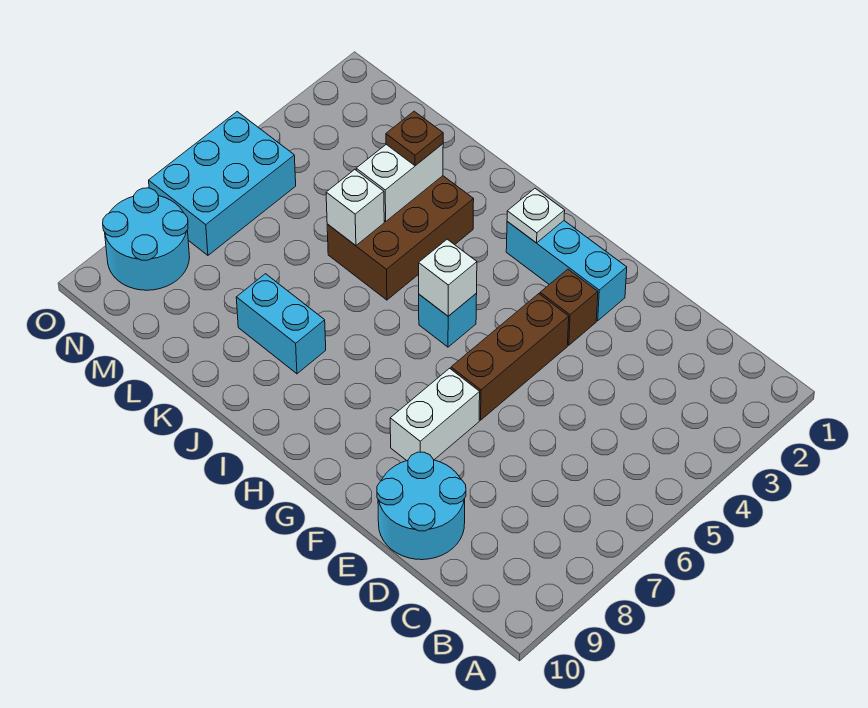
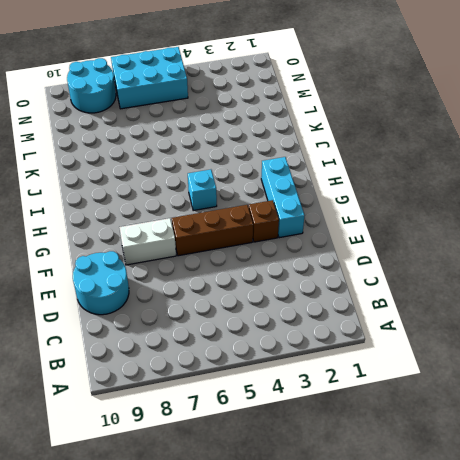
none -> brown 2x3 brick [327,176,474,300]
none -> cyan 1x2 brick [236,274,326,374]
none -> white 1x1 plate [507,188,565,243]

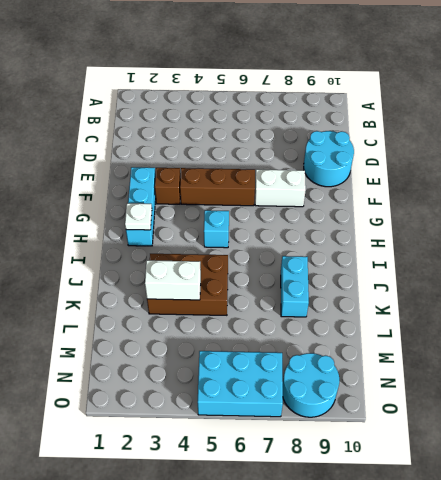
none -> white 1x1 brick [419,239,477,316]
none -> white 1x1 brick [326,170,384,245]
none -> brown 1x1 plate [386,111,443,166]

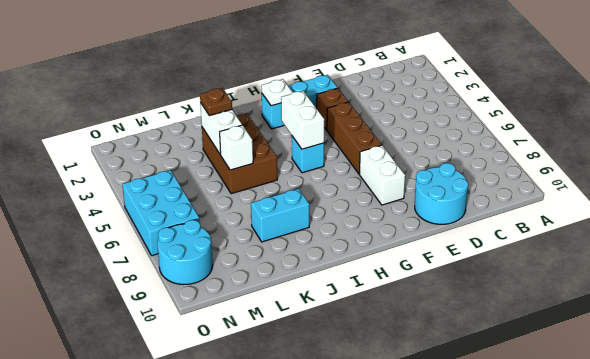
white 1x2 brick [281,91,324,149] -> white 1x1 brick [419,239,477,316]

